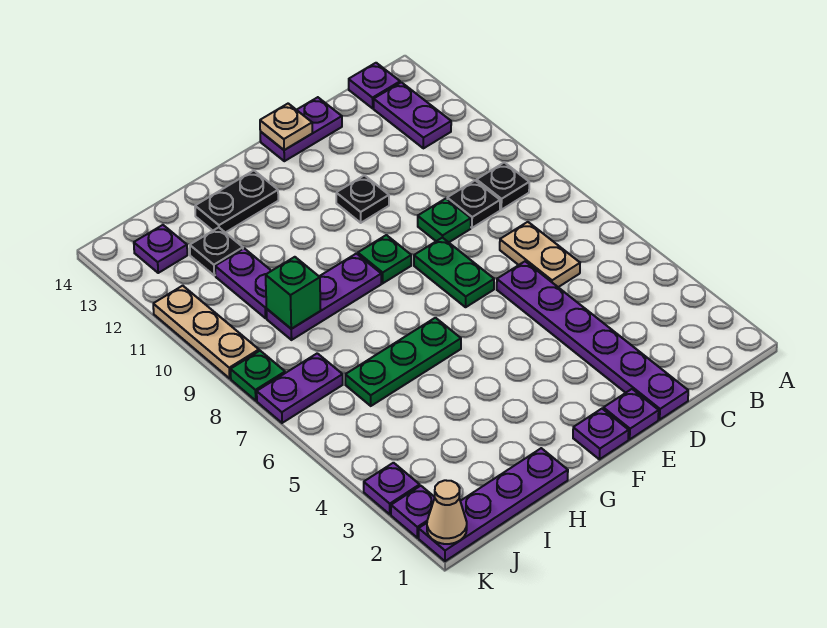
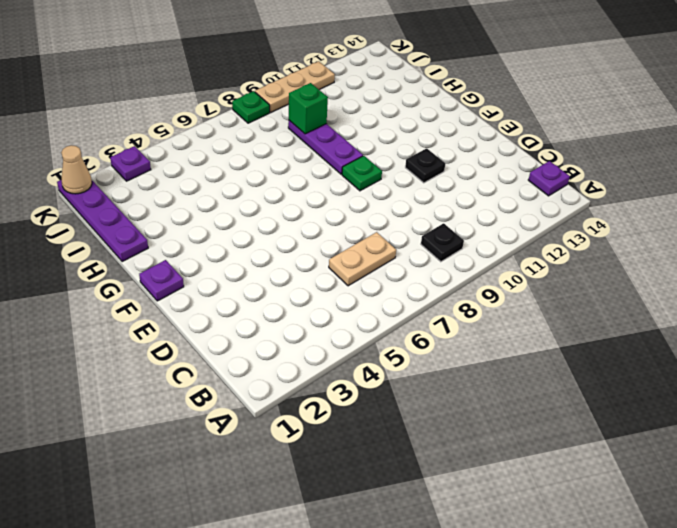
none -> purple 1x2 plate [374,82,451,148]
none -> black 1x1 plate [447,181,500,228]
none -> purple 1x6 plate [497,261,688,420]

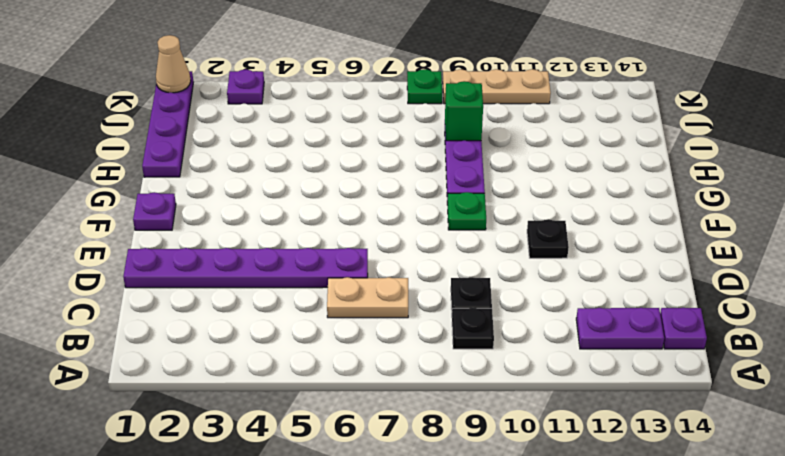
none -> green 1x1 plate [418,199,471,242]
none -> purple 1x2 plate [260,97,342,161]
none -> purple 1x1 plate [603,389,659,439]

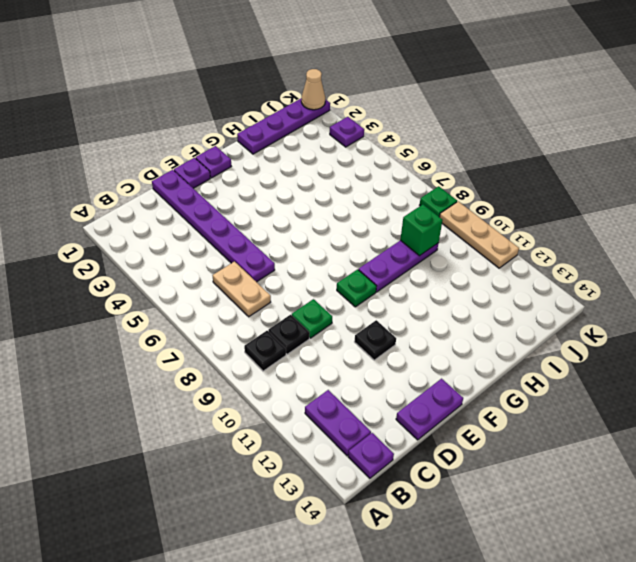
none -> green 1x2 plate [414,238,494,307]
none -> green 1x3 plate [345,318,461,406]
none -> black 1x2 plate [195,171,278,233]

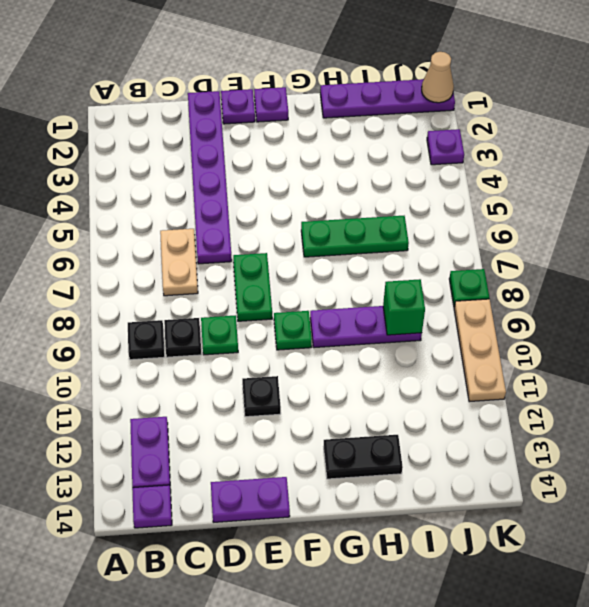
none -> purple 1x2 plate [215,248,271,318]
none -> black 1x1 plate [190,227,243,275]
none -> purple 1x2 plate [257,353,343,423]

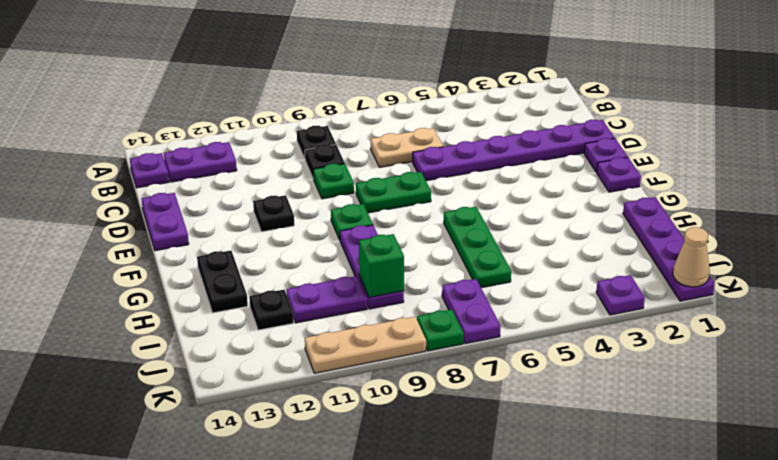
none -> purple 1x1 plate [134,225,187,273]
none -> purple 1x1 plate [391,486,435,538]
none -> tan 1x1 plate [260,104,312,150]

